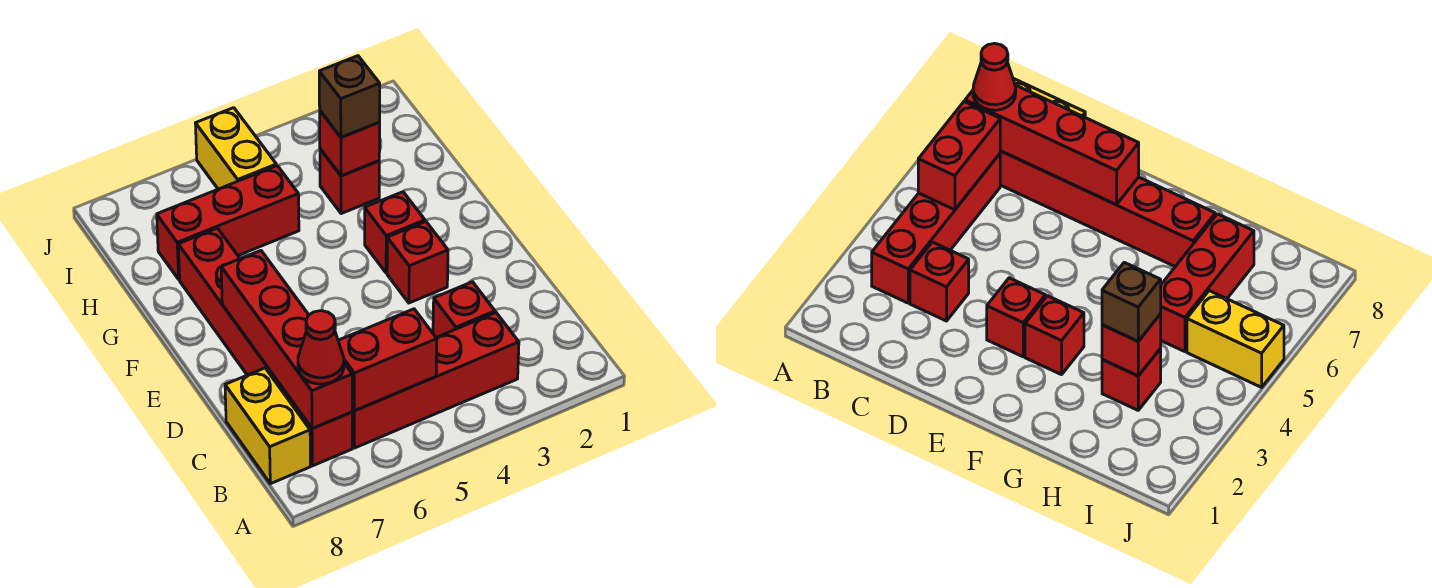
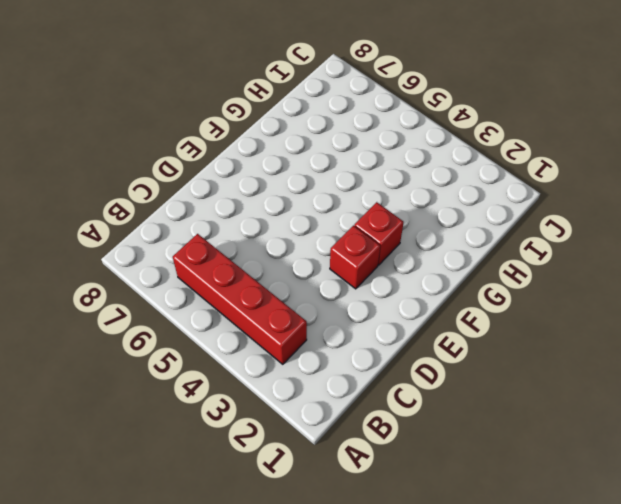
none -> red 1x6 brick [178,228,352,466]
none -> yellow 1x2 brick [225,368,311,484]
none -> red 1x1 brick [433,282,495,337]

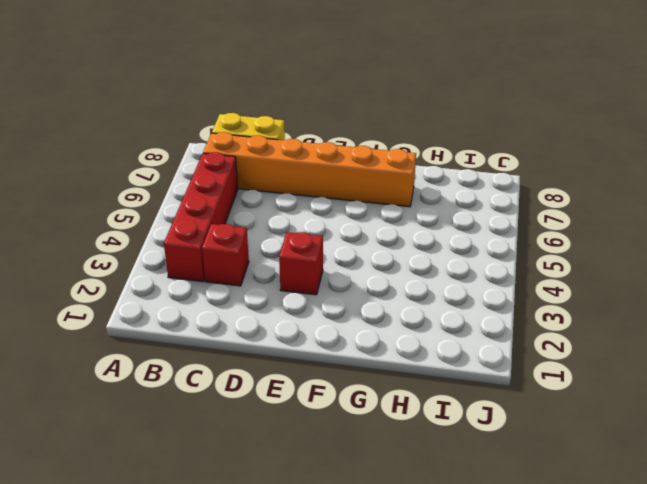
orange 1x6 brick [203,132,416,207] -> red 1x6 brick [178,228,352,466]
none -> red 1x1 brick [365,192,425,273]
none -> red 1x1 brick [320,149,379,213]
none -> red 1x3 brick [157,166,299,279]

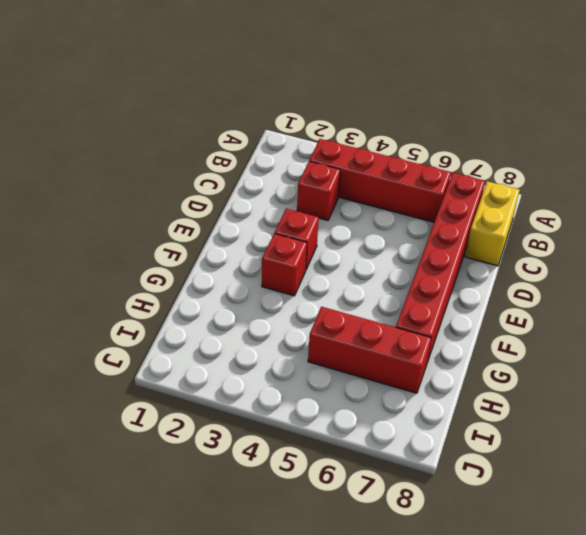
none -> red 1x1 brick [320,149,379,213]
none -> yellow 1x2 brick [195,108,276,189]
none -> red 1x2 brick [338,309,437,411]

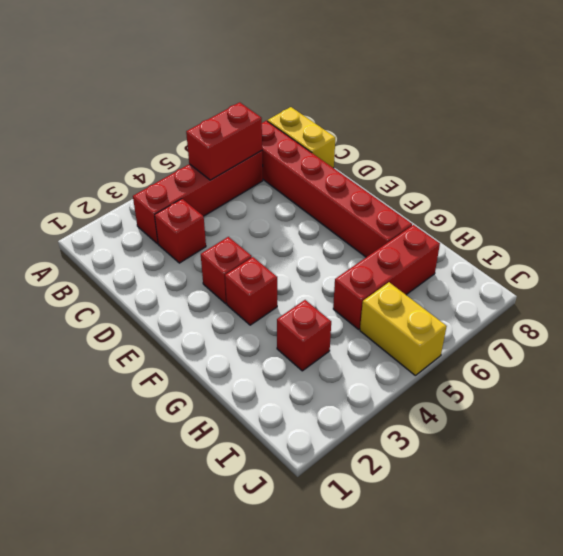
none -> red 1x4 brick [221,251,352,429]
none -> red 1x1 brick [320,111,380,176]
none -> red 1x1 cone [298,311,344,384]

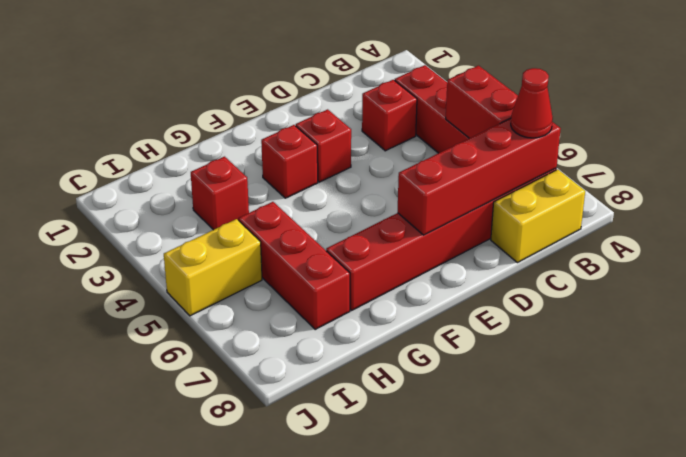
none -> red 1x1 brick [320,111,380,176]
none -> brown 1x1 brick [319,56,380,137]

